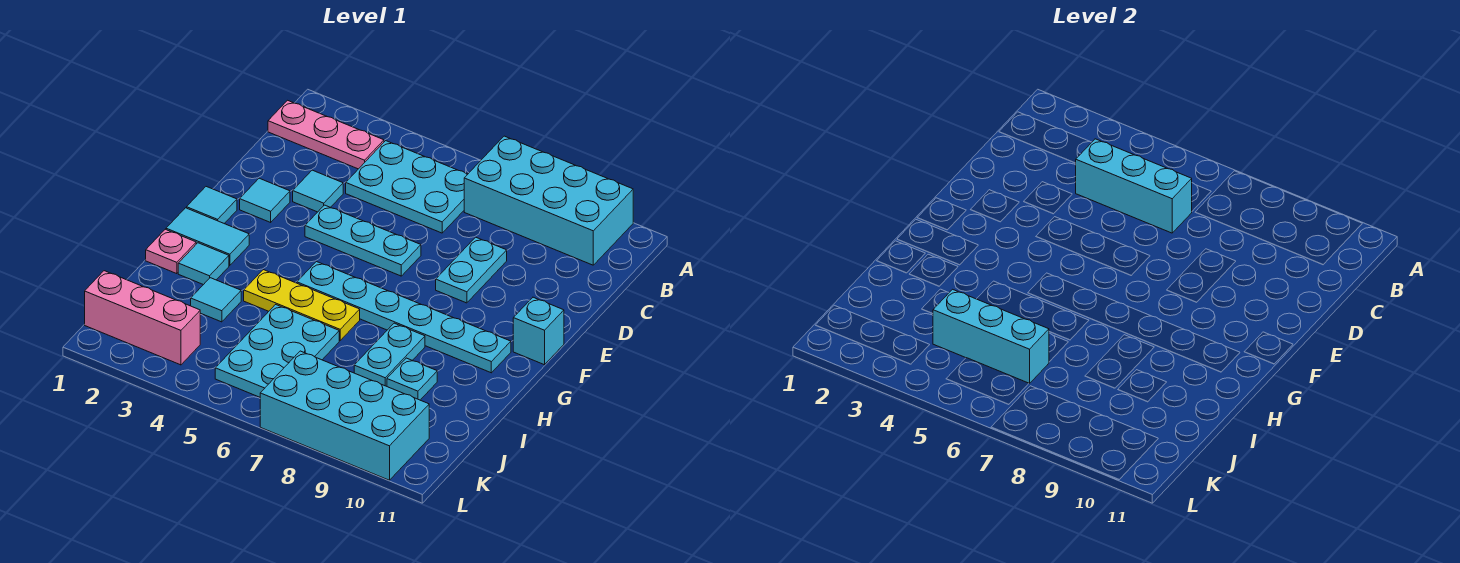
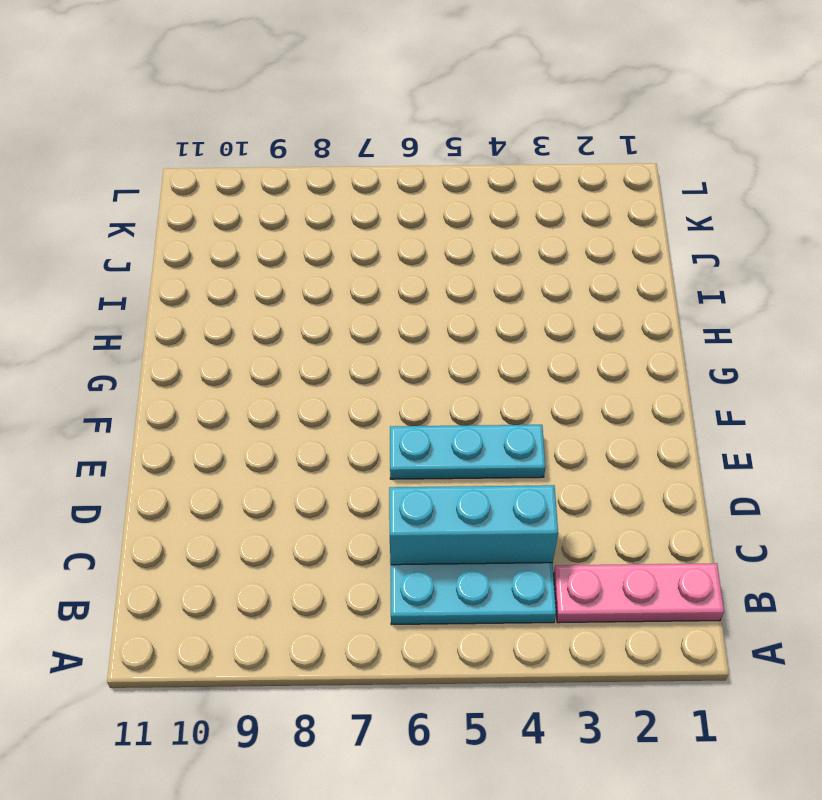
none -> cyan 2x4 brick [464,136,633,265]
none -> cyan 1x1 tile [293,170,343,212]
none -> cyan 1x2 plate [436,237,507,303]

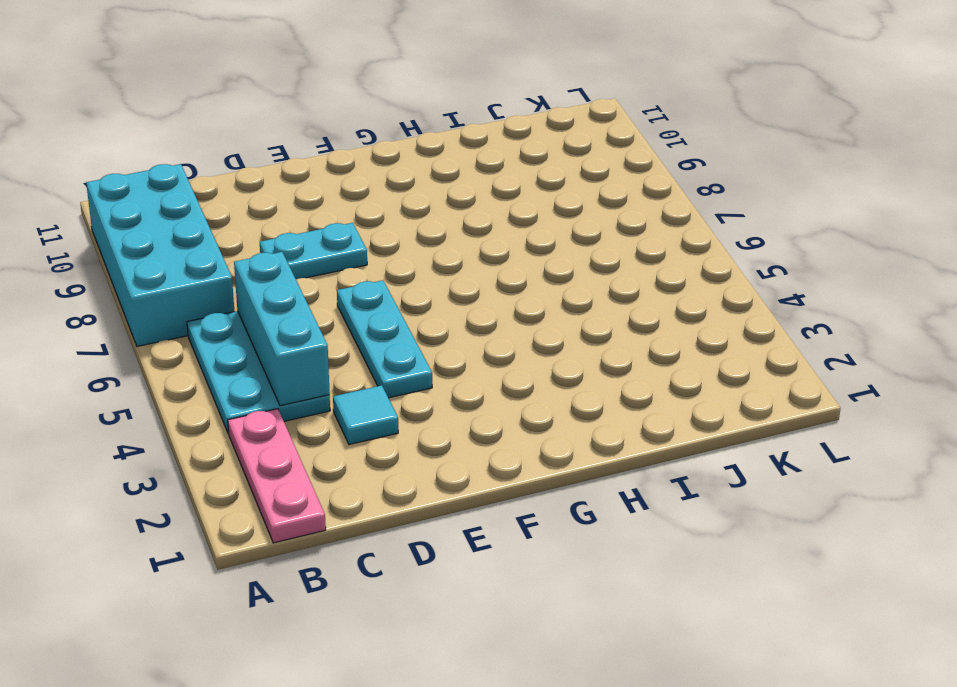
none -> cyan 1x1 tile [240,178,290,222]
none -> cyan 1x1 tile [187,187,237,224]
none -> cyan 1x1 brick [513,297,564,365]

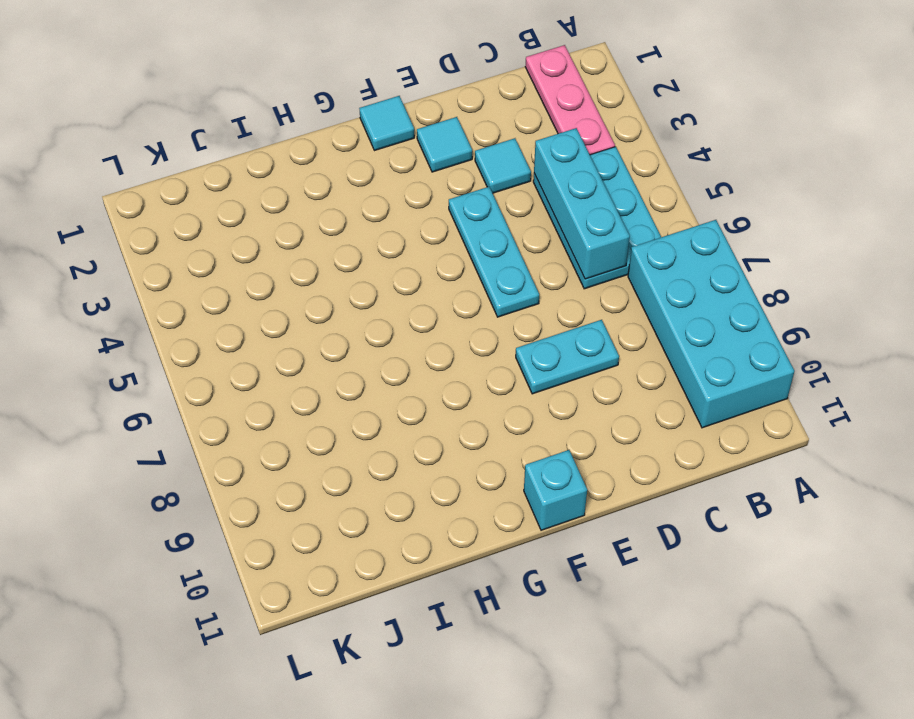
none -> cyan 1x2 tile [166,208,249,265]
none -> cyan 1x6 plate [297,262,511,373]
none -> pink 1x1 plate [146,229,196,274]

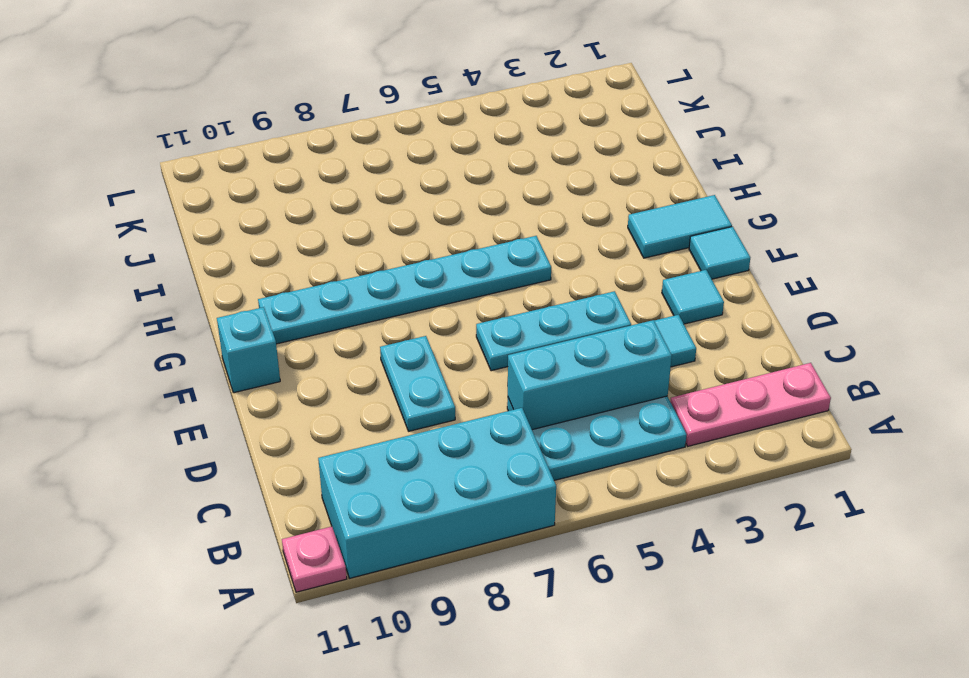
pink 1x1 plate [282,527,347,592] -> pink 1x1 plate moved to [146,229,196,274]
none -> cyan 1x1 tile [178,243,229,285]
none -> yellow 1x3 plate [244,270,360,340]
none -> cyan 1x2 plate [354,323,425,386]

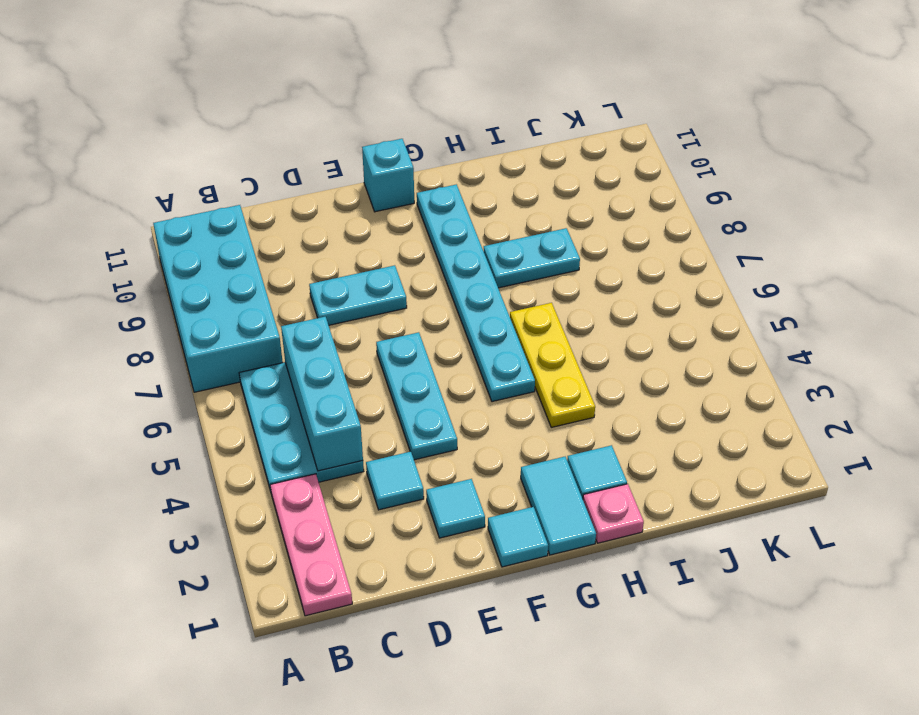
none -> cyan 1x1 tile [191,278,241,322]
none -> cyan 2x3 plate [215,305,339,397]
none -> cyan 1x1 plate [387,358,437,400]

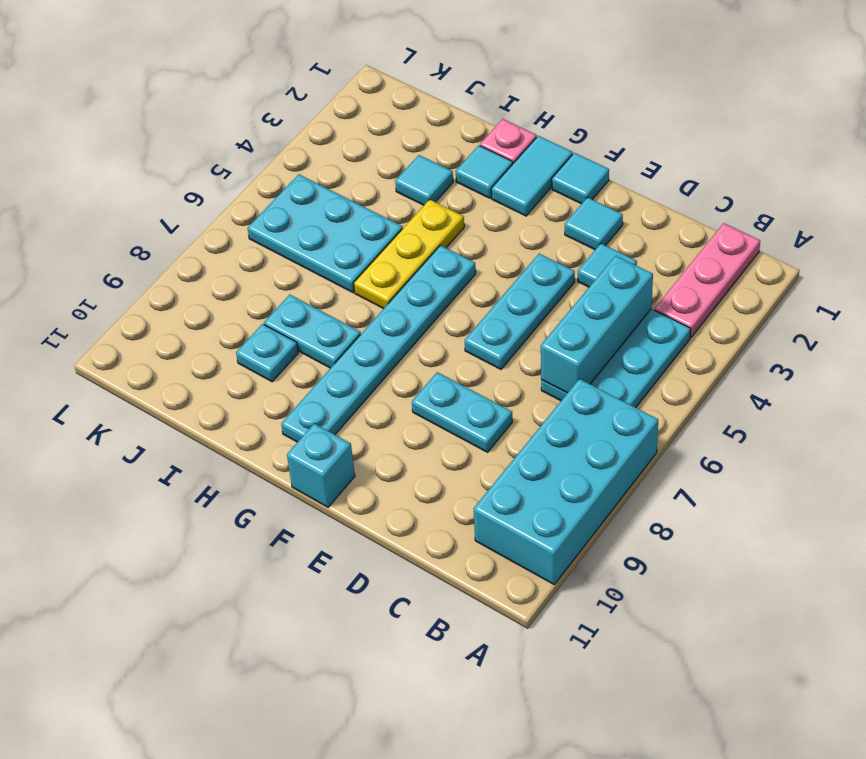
none -> pink 1x3 brick [85,271,200,365]
none -> cyan 2x4 brick [260,351,429,480]
none -> cyan 1x3 brick [933,289,1049,384]

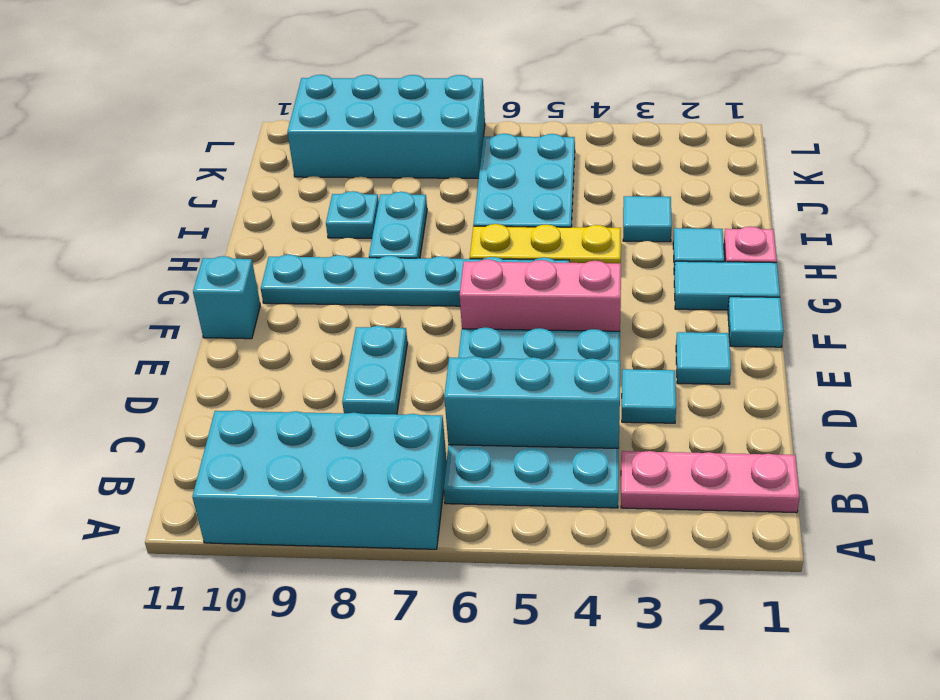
pink 1x3 brick [460,259,621,331] -> pink 1x3 brick moved to [85,271,200,365]
none -> cyan 1x3 brick [933,289,1049,384]

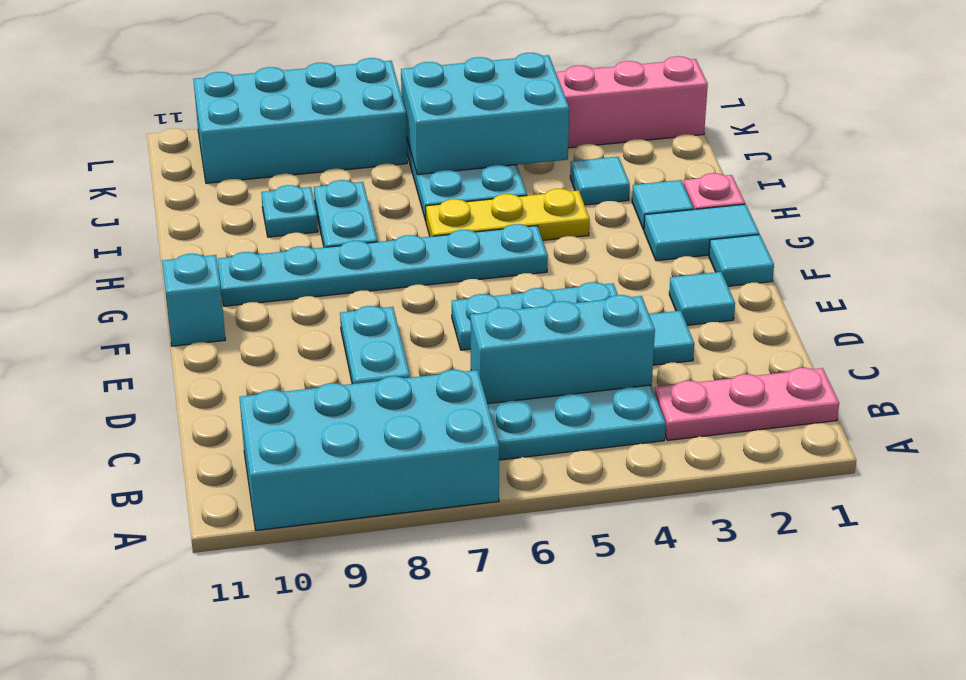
cyan 2x3 brick [401,53,569,175] -> cyan 1x3 brick [933,289,1049,384]

